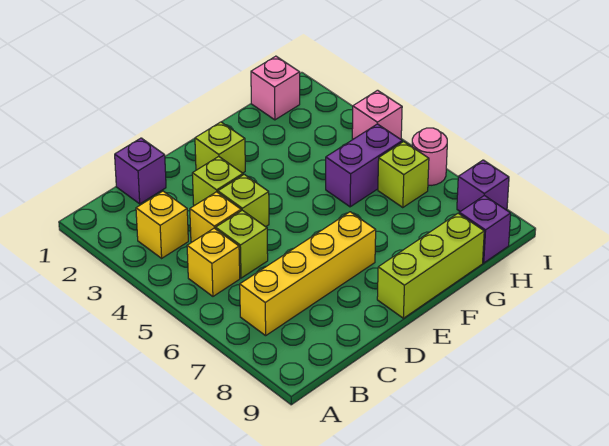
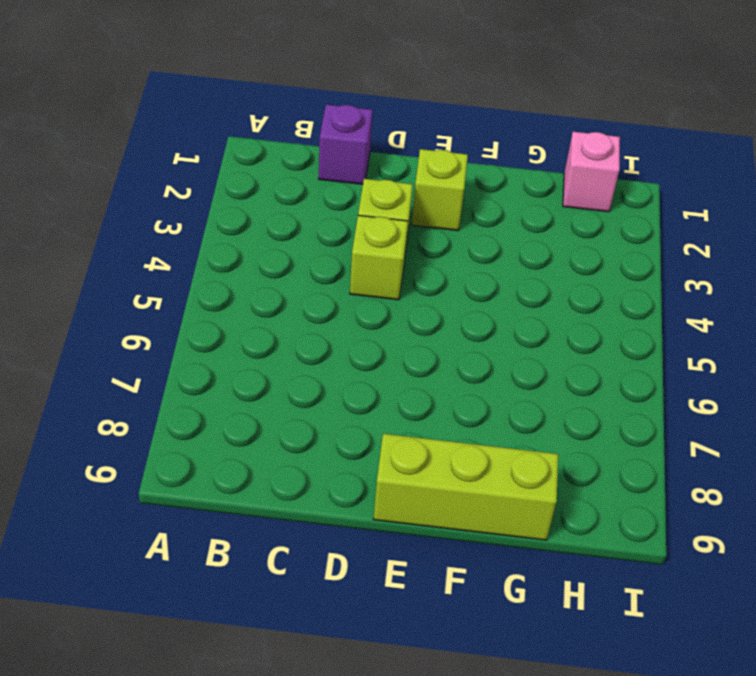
none -> yellow 1x1 brick [136,191,188,258]
none -> yellow 1x1 brick [187,228,240,296]
none -> yellow 1x4 brick [240,212,376,336]

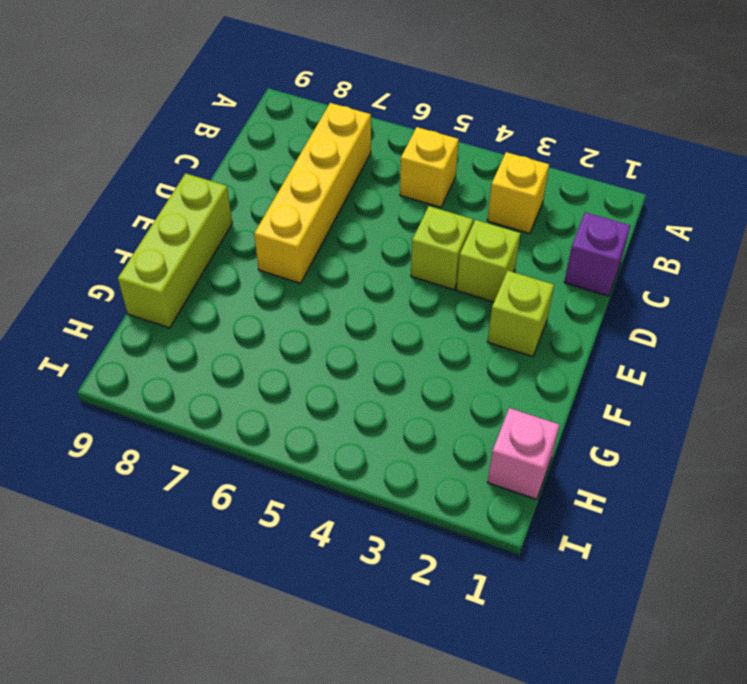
none -> yellow 1x1 brick [190,192,241,242]
none -> lime 1x1 brick [216,210,268,278]
none -> purple 1x2 brick [326,124,402,207]

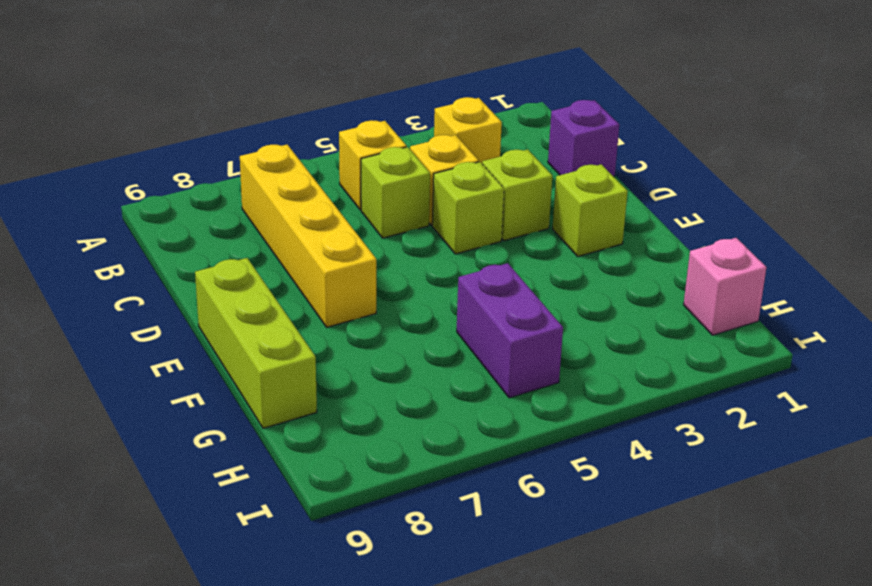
none -> lime 1x1 brick [378,142,429,208]
none -> purple 1x1 brick [459,195,511,263]
none -> pink 1x1 brick [352,90,402,139]

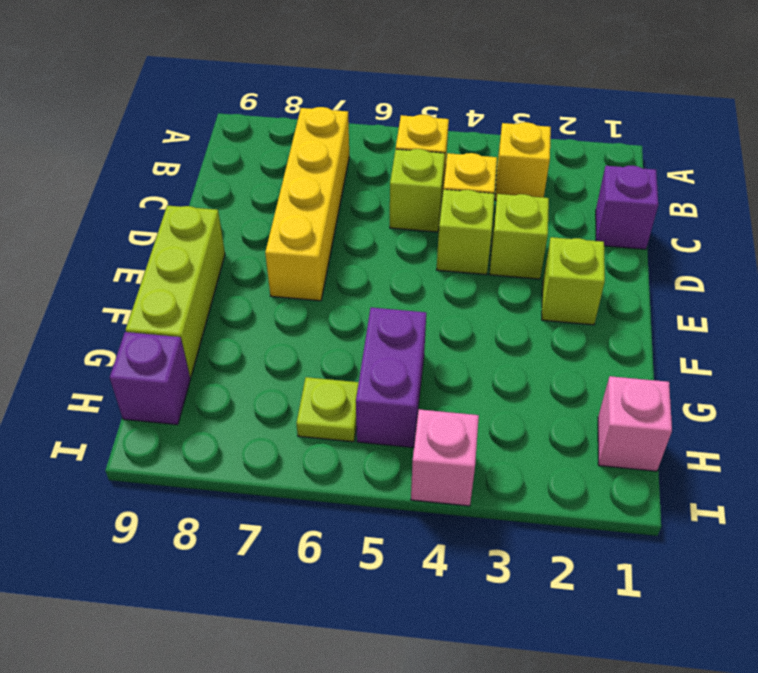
lime 1x1 plate [296,377,359,442] -> lime 1x1 brick [378,142,429,208]
none -> pink 1x1 round brick [412,128,447,185]
none -> purple 1x1 brick [457,160,509,211]

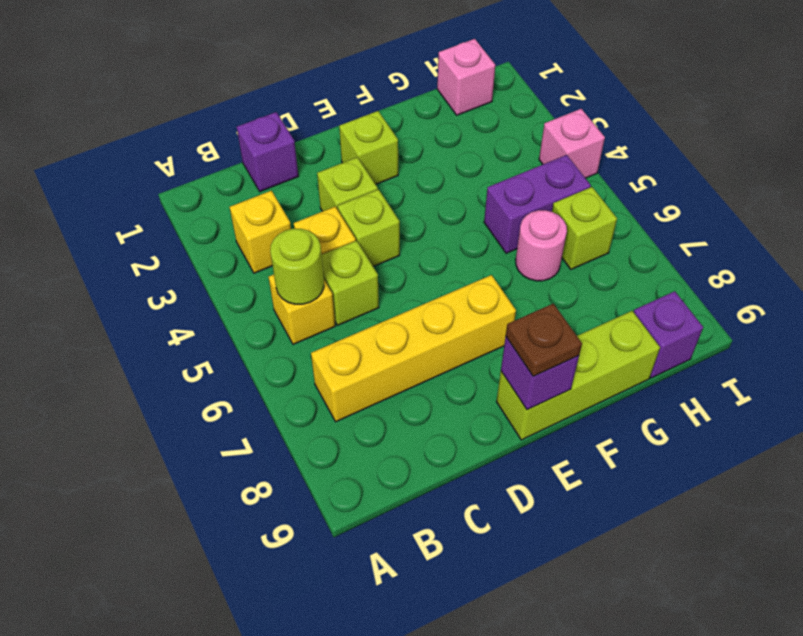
lime 1x1 round brick [270,229,324,304] -> none
purple 1x1 brick [501,337,579,410] -> purple 1x1 brick moved to [457,160,509,211]
brown 1x1 plate [506,304,582,376] -> none
pink 1x1 round brick [516,210,567,281] -> pink 1x1 round brick moved to [412,128,447,185]

